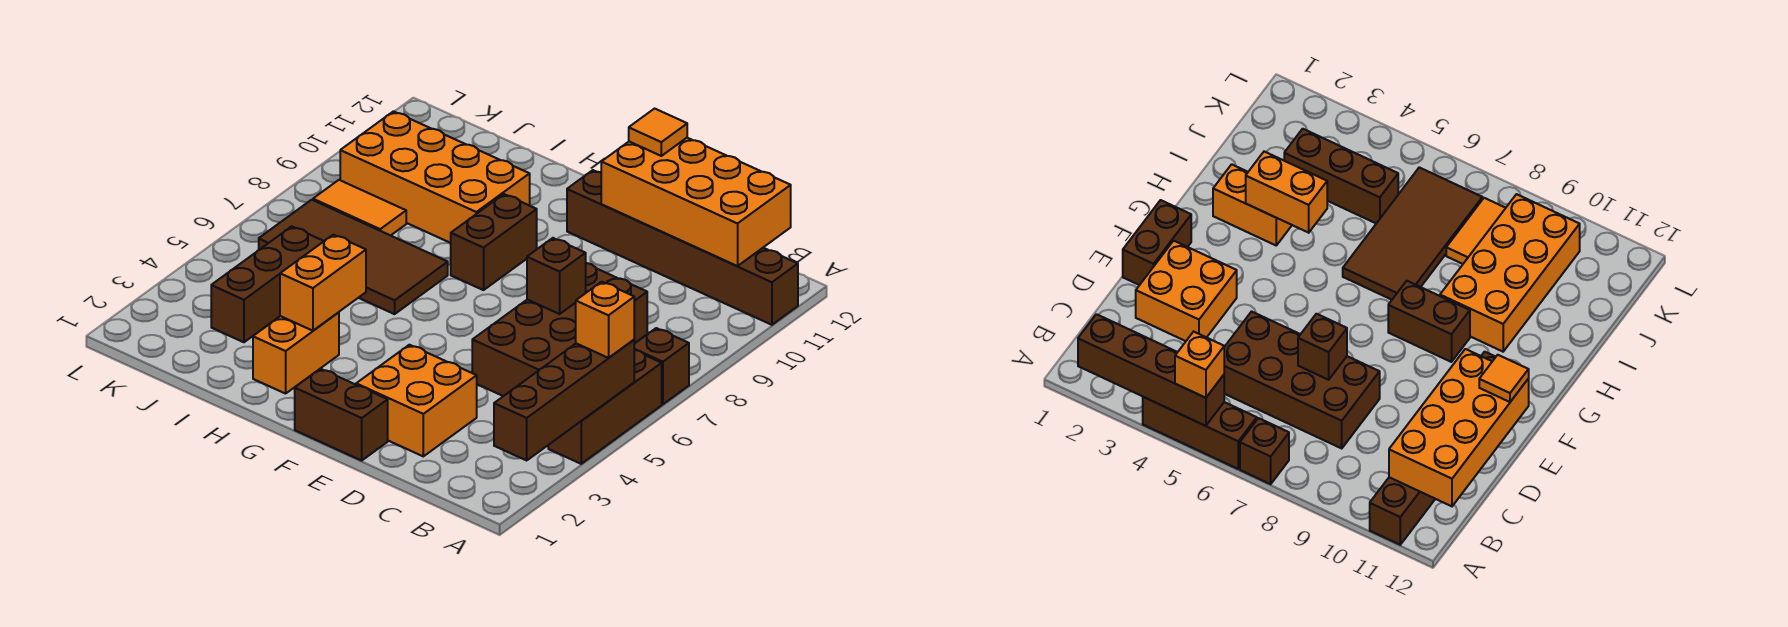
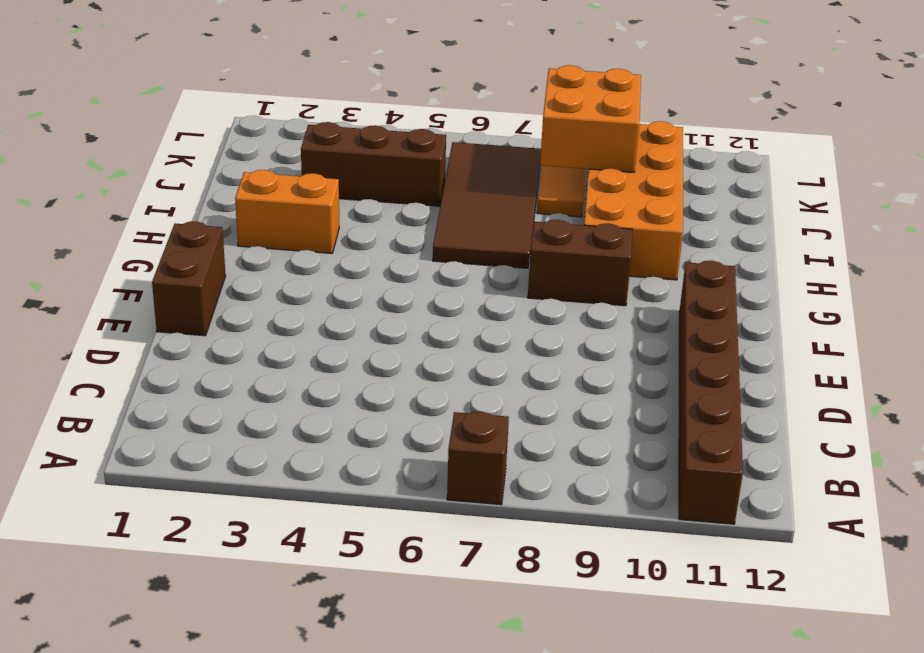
orange 2x2 brick [540,65,641,172] -> orange 2x2 brick moved to [356,345,477,456]
none -> brown 1x3 brick [548,350,662,464]
none -> brown 2x4 brick [472,263,647,396]
none -> brown 1x4 brick [494,340,634,460]

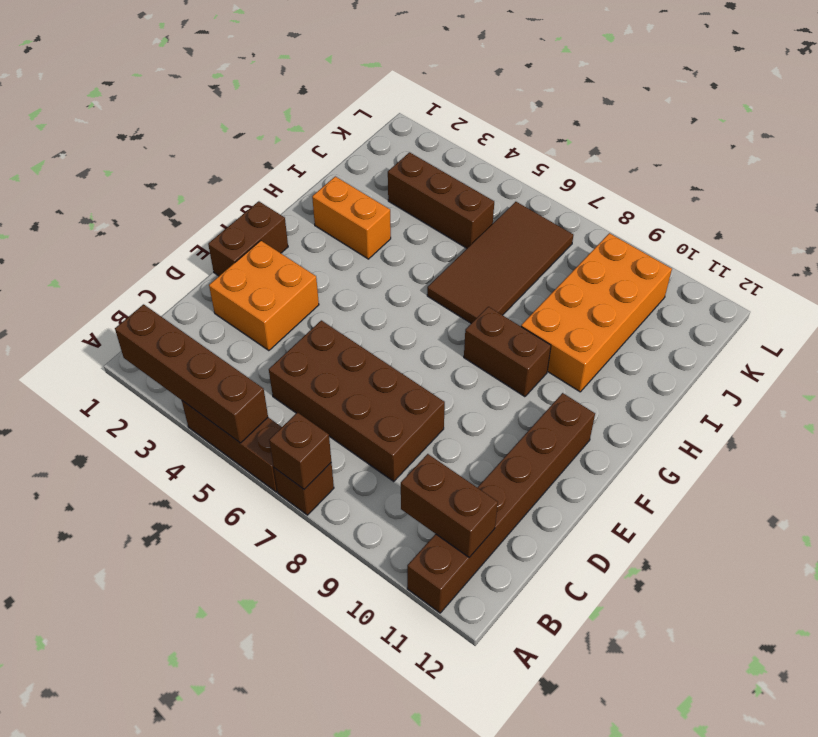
brown 1x1 brick [269,413,331,489] -> brown 1x1 brick moved to [527,238,586,314]
brown 1x2 brick [401,454,498,557] -> orange 2x4 brick [601,138,791,266]
none -> orange 1x2 tile [313,180,406,236]
none -> orange 1x2 brick [280,235,366,331]
none -> orange 1x1 brick [576,282,634,358]

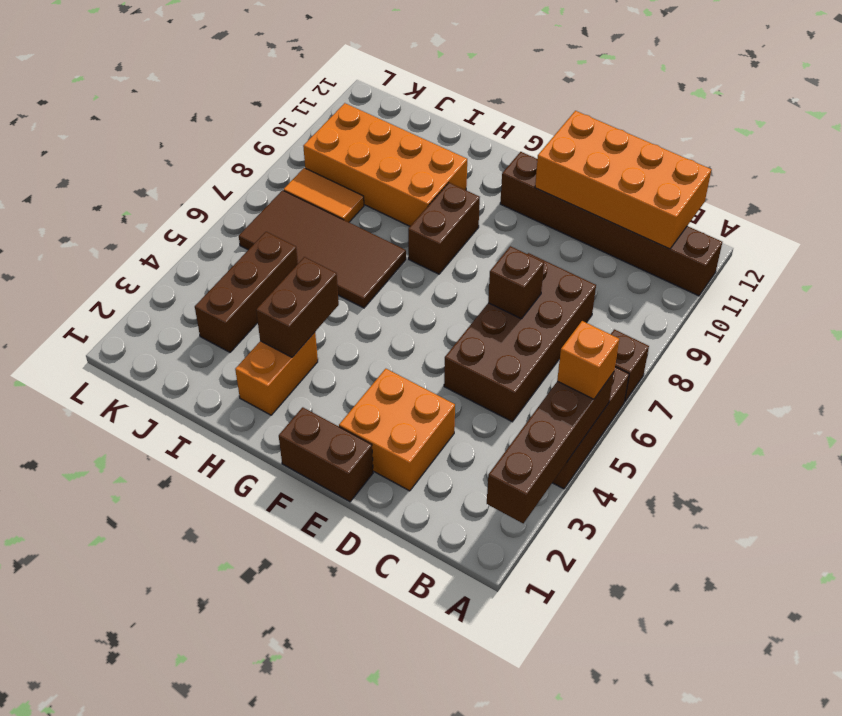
brown 1x2 brick [256,257,339,357] -> orange 1x2 brick [280,235,366,331]
none -> orange 1x1 tile [629,109,687,156]

